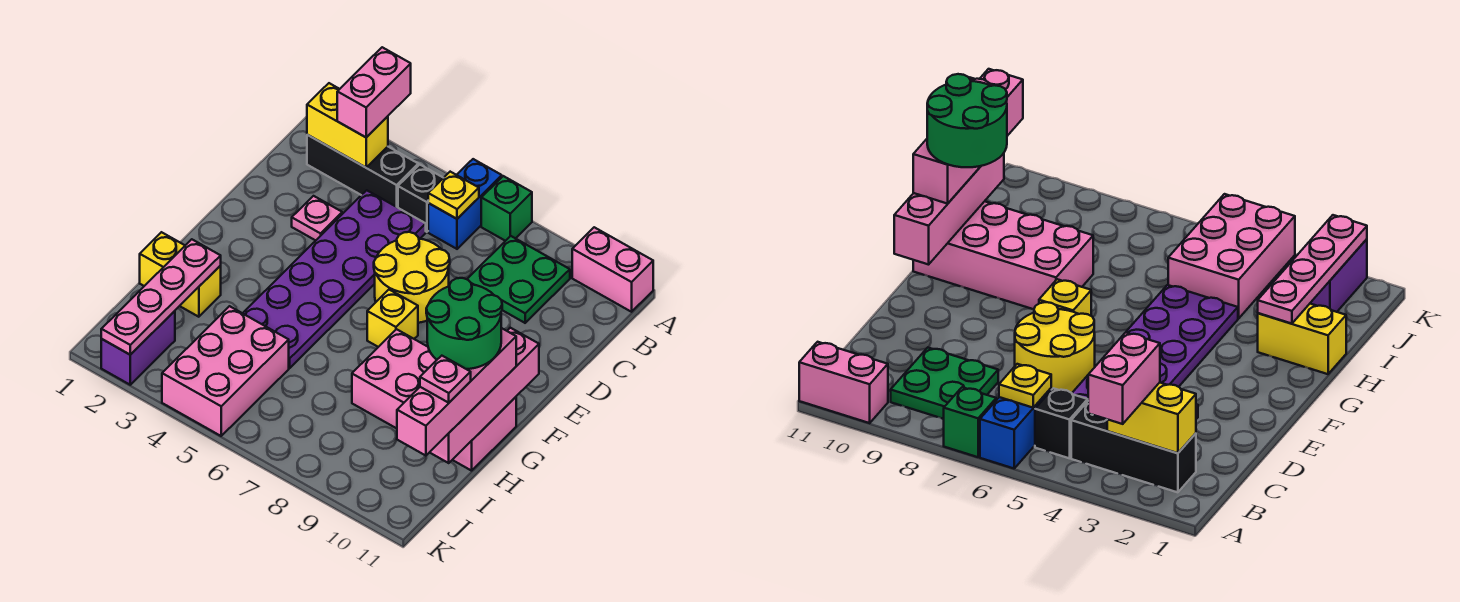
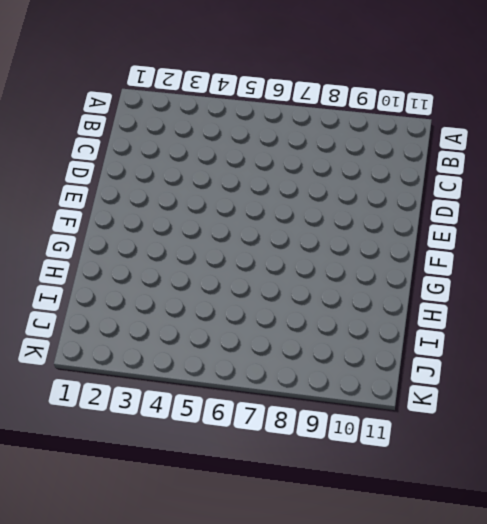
none -> blue 1x2 brick [428,159,502,249]
none -> green 1x1 brick [481,176,532,241]
none -> pink 1x2 brick [572,227,653,312]

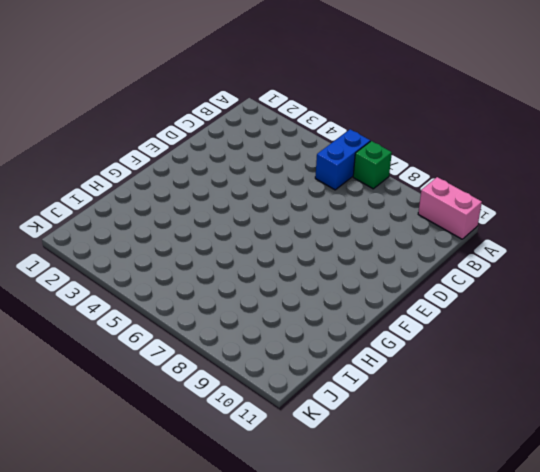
none -> black 1x3 brick [307,135,418,208]
none -> black 1x1 brick [398,165,443,232]
none -> green 2x2 plate [467,236,570,323]

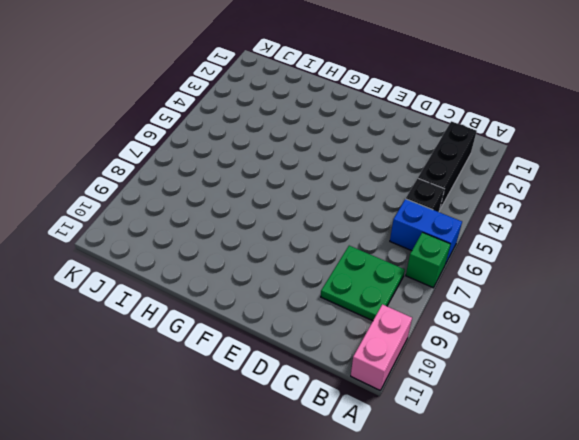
none -> purple 2x6 plate [243,190,426,368]
none -> pink 1x1 plate [292,196,342,240]
none -> yellow 2x2 round brick [374,232,450,323]

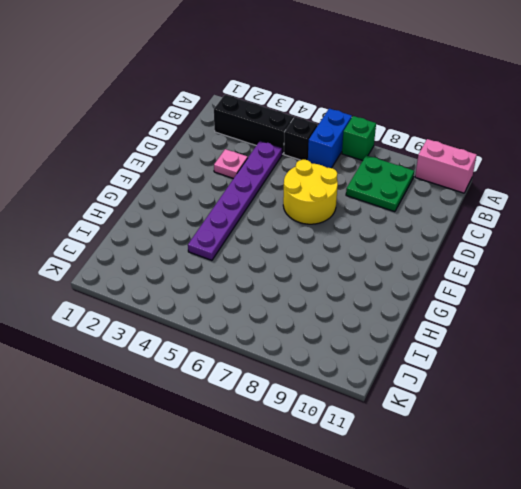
purple 1x6 plate [188,141,282,260] -> purple 2x6 plate [243,190,426,368]
none -> yellow 1x1 brick [367,290,418,347]
none -> pink 2x4 brick [352,329,516,471]
none -> yellow 1x2 brick [140,232,221,317]

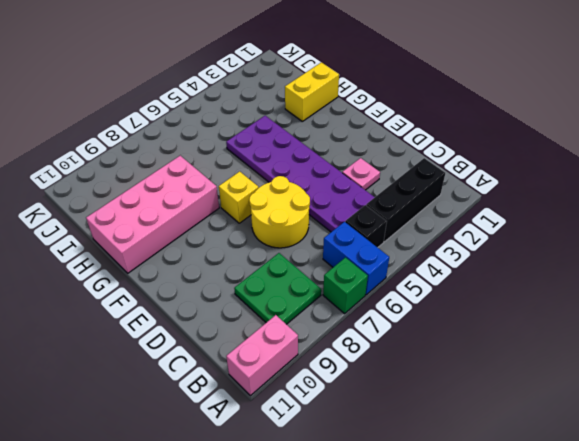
none -> pink 2x3 brick [162,306,289,436]
none -> purple 1x2 brick [101,311,175,385]
none -> yellow 1x2 brick [307,83,388,167]

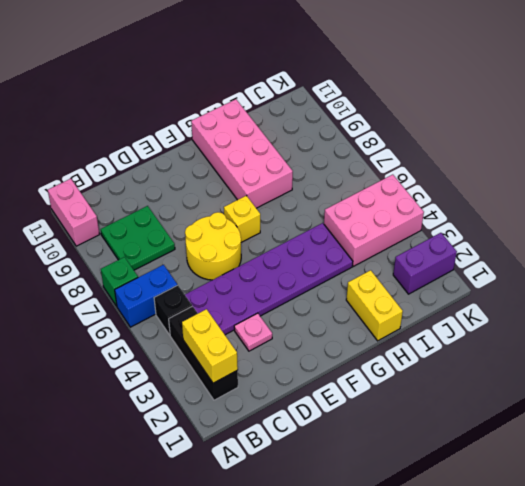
none -> yellow 1x1 plate [428,172,479,219]
none -> pink 1x4 brick [430,328,539,463]
none -> pink 1x4 plate [101,239,221,355]

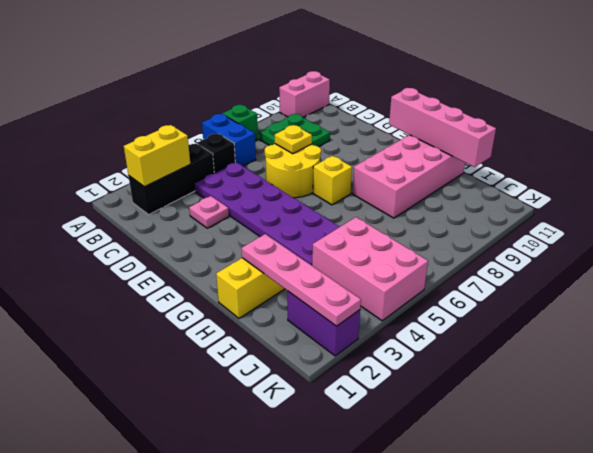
yellow 1x1 plate [275,125,312,154] -> yellow 1x1 plate moved to [428,172,479,219]
none -> pink 1x2 brick [337,47,411,137]
none -> pink 1x4 brick [397,328,516,456]
none -> green 2x2 round brick [426,278,502,369]

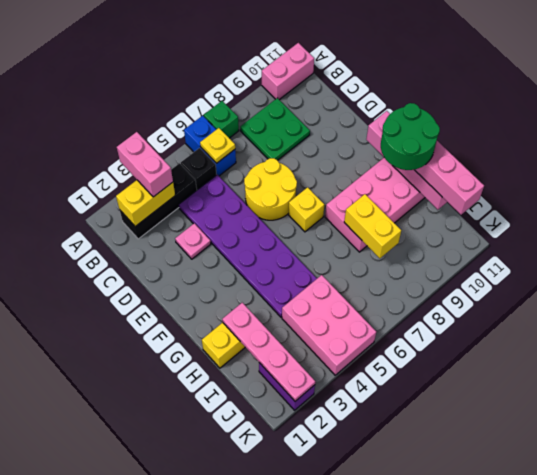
yellow 1x2 brick [344,194,401,258] -> none
none -> pink 1x1 plate [420,356,471,403]

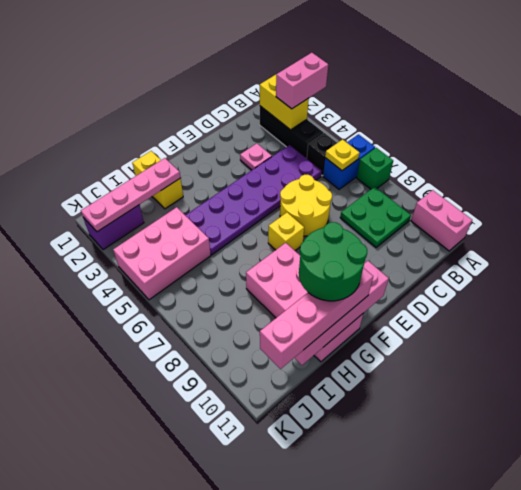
none -> pink 1x1 plate [420,356,471,403]

